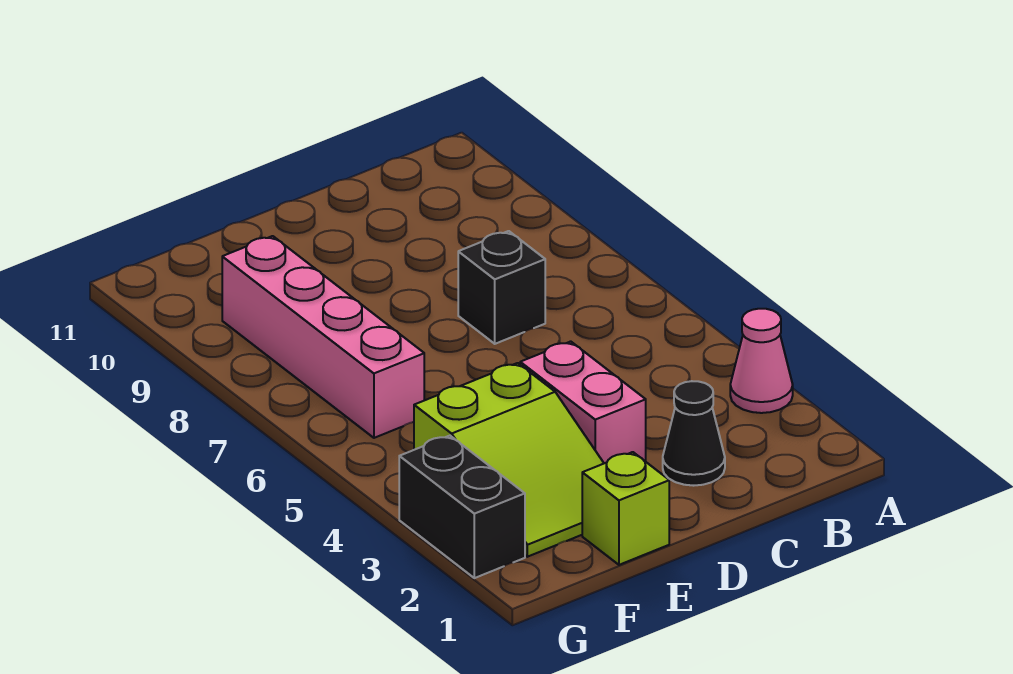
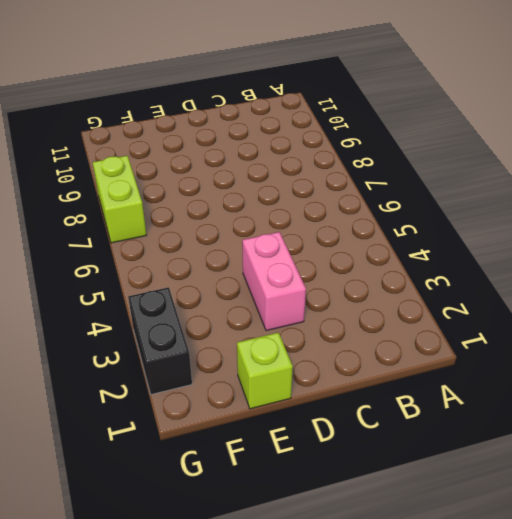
lime 1x2 brick [93,156,146,243] -> none
none -> pink 1x1 cone [730,309,793,413]
none -> black 1x1 cone [663,381,725,486]

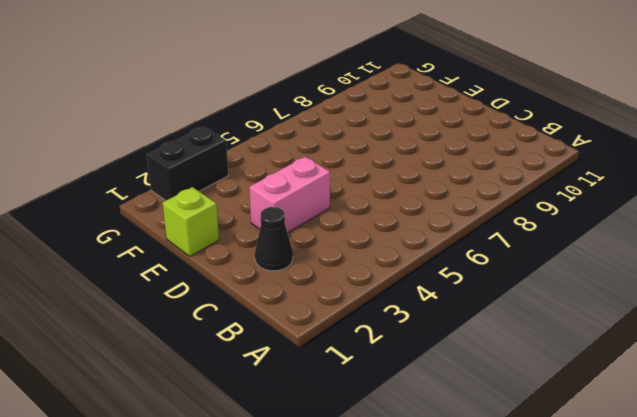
none -> pink 1x1 cone [730,309,793,413]
none -> black 1x1 brick [458,231,545,344]

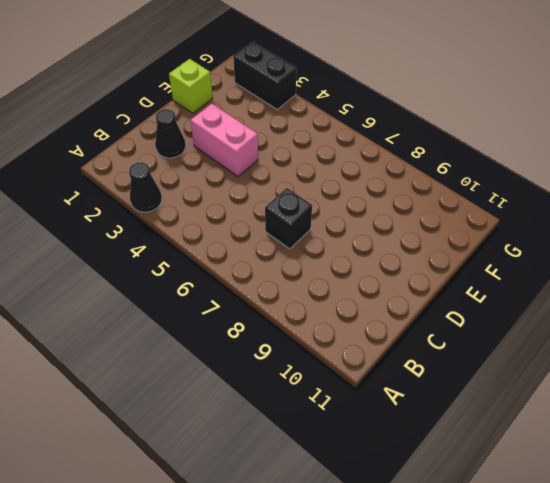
black 1x1 cone [129,162,162,212] -> pink 1x1 cone [730,309,793,413]
none -> lime 2x3 slope [414,363,604,557]
none -> pink 1x4 brick [222,236,424,438]

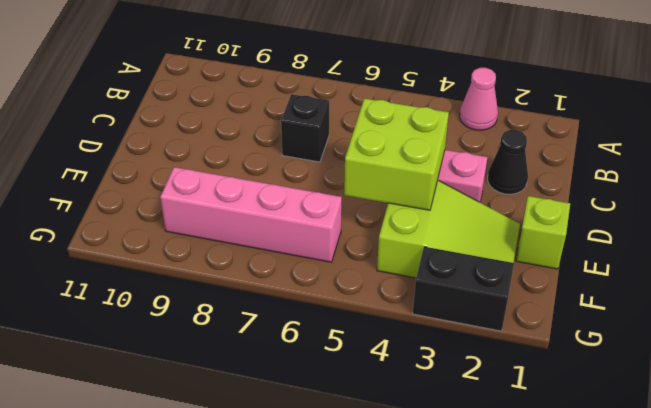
lime 2x2 brick [344,98,449,210] -> none

